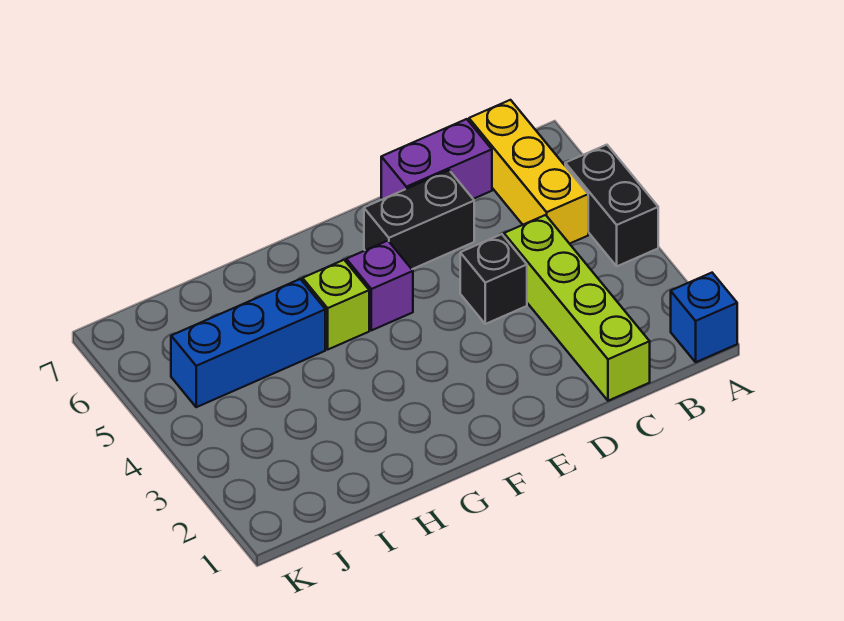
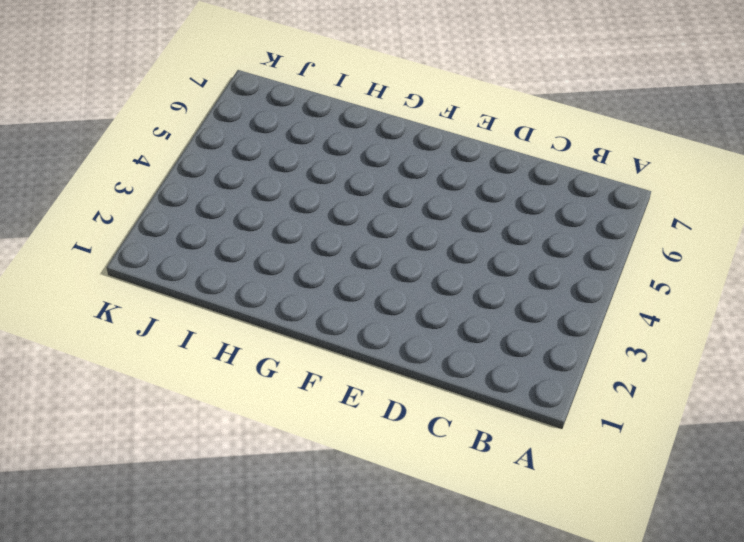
none -> blue 1x1 brick [671,273,737,362]
none -> black 1x2 brick [565,145,658,266]

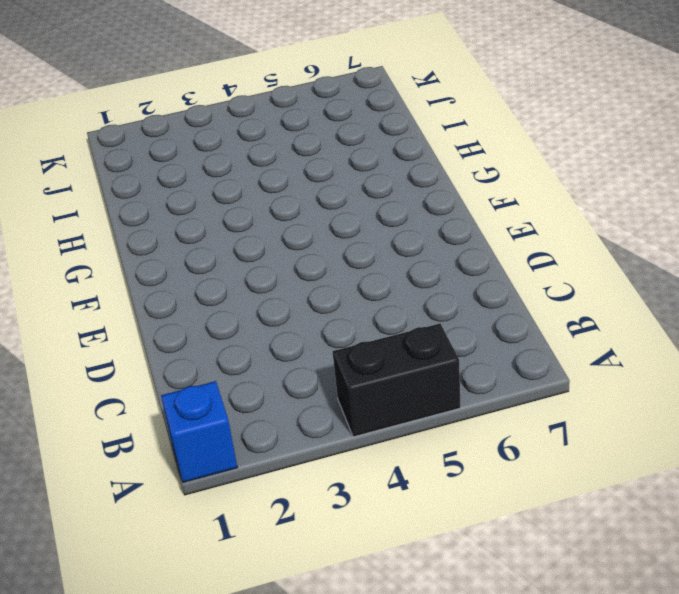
none -> yellow 1x3 brick [469,100,588,244]
none -> lime 1x4 brick [504,215,650,401]

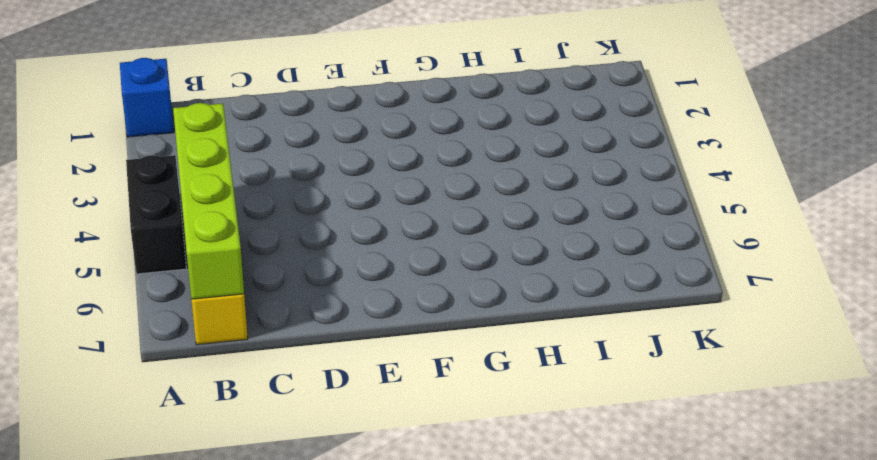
lime 1x4 brick [173,103,244,299] -> lime 1x4 brick moved to [504,215,650,401]
none -> purple 1x2 brick [381,119,492,199]
none -> black 1x1 brick [460,234,527,324]

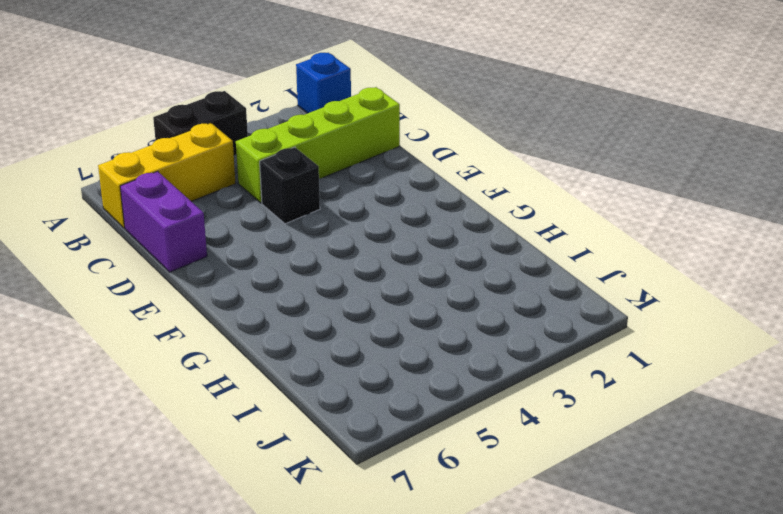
none -> black 1x2 brick [364,170,474,269]
none -> purple 1x1 brick [346,241,413,330]

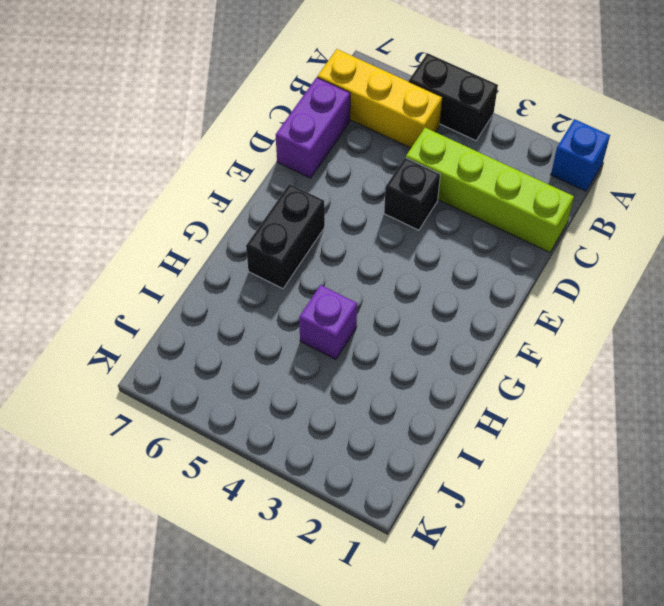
black 1x2 brick [246,184,325,289] -> black 1x2 brick moved to [364,170,474,269]
purple 1x1 brick [299,285,357,359] -> purple 1x1 brick moved to [346,241,413,330]
none -> lime 1x1 brick [303,260,369,349]
none -> blue 1x3 brick [171,279,325,407]

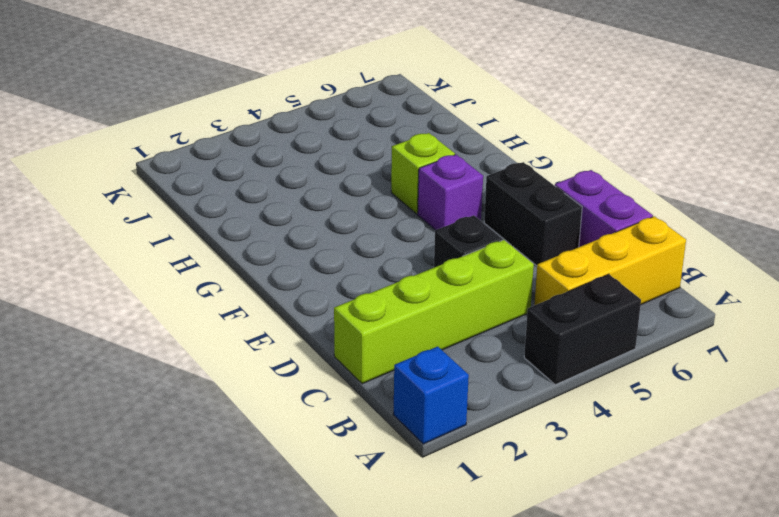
none -> blue 1x3 brick [171,279,325,407]

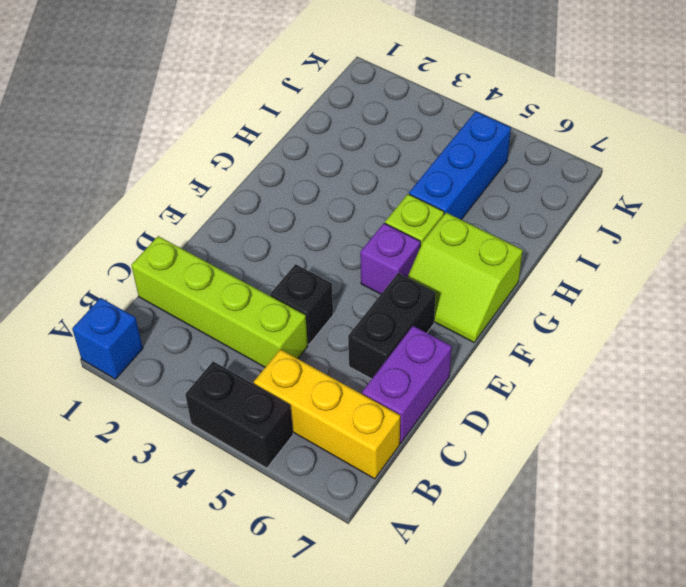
lime 2x2 slope [407,213,523,342] -> none

